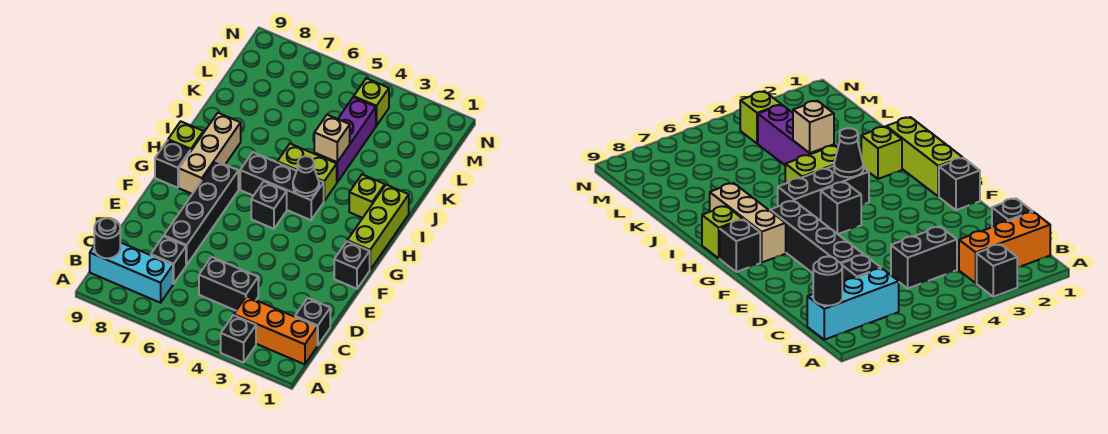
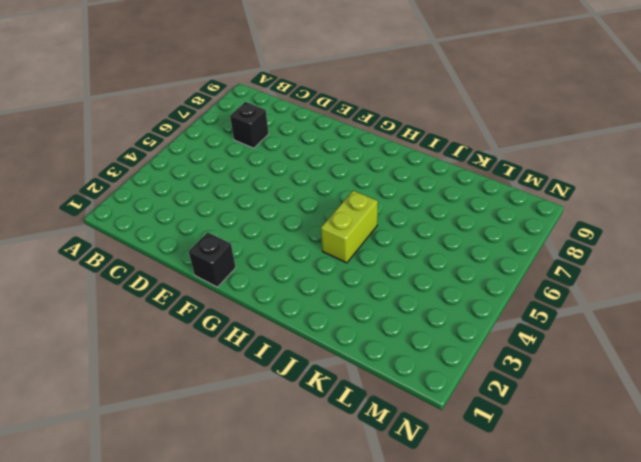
none -> black 1x1 brick [221,315,256,363]
none -> orange 1x3 brick [234,296,317,364]
none -> cyan 1x3 brick [90,242,173,303]

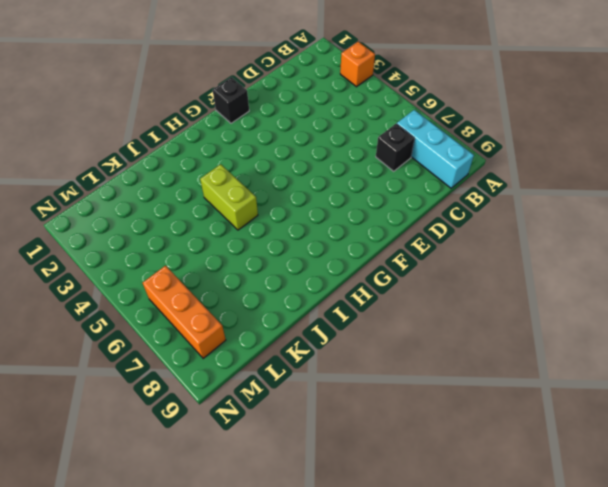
orange 1x1 brick [340,42,375,87] -> black 1x1 brick [221,315,256,363]
orange 1x3 brick [143,266,226,359] -> orange 1x3 brick moved to [234,296,317,364]
none -> black 1x1 brick [295,298,330,345]
none -> black 1x2 brick [199,257,258,310]
none -> black 1x4 brick [164,161,238,265]

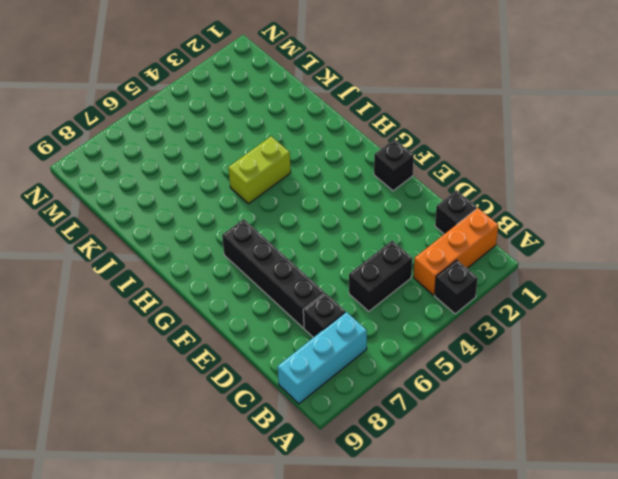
none -> lime 1x3 brick [347,185,409,270]
none -> black 1x1 brick [251,182,287,229]
none -> tan 1x3 brick [179,113,241,194]

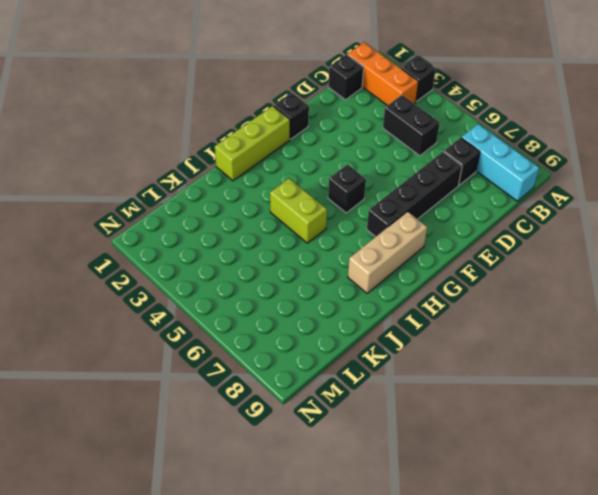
none -> black 1x1 brick [155,140,190,188]
none -> black 1x3 brick [240,152,324,220]
none -> lime 1x1 brick [168,121,203,152]

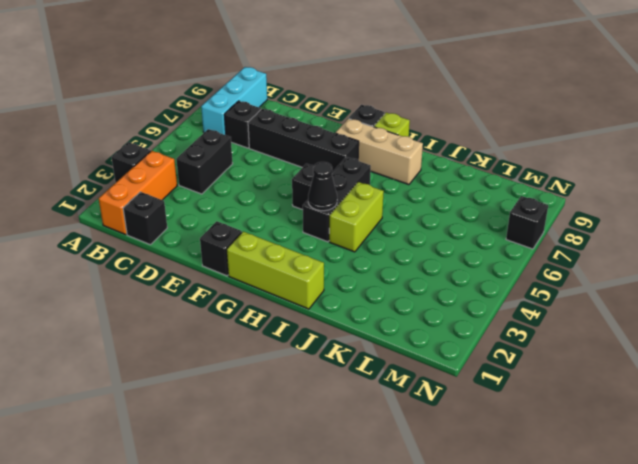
black 1x1 brick [506,196,548,249] -> none
none -> lime 1x1 brick [349,174,385,218]
none -> purple 1x3 brick [314,97,376,182]
none -> lime 1x1 brick [354,78,389,126]

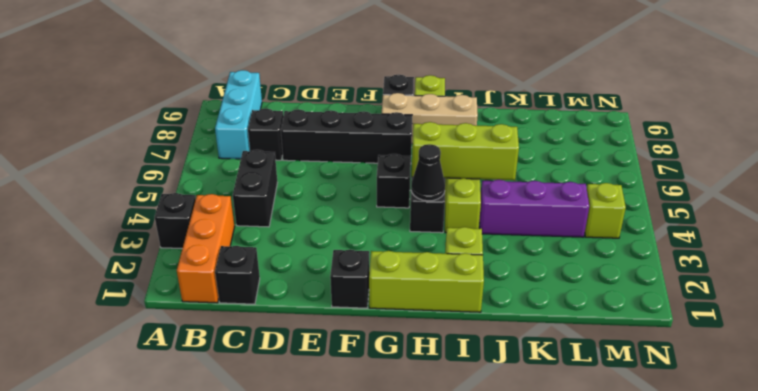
lime 1x3 brick [412,122,519,180] -> none
none -> black 1x1 round brick [94,218,120,258]
none -> tan 1x1 brick [314,115,350,162]

